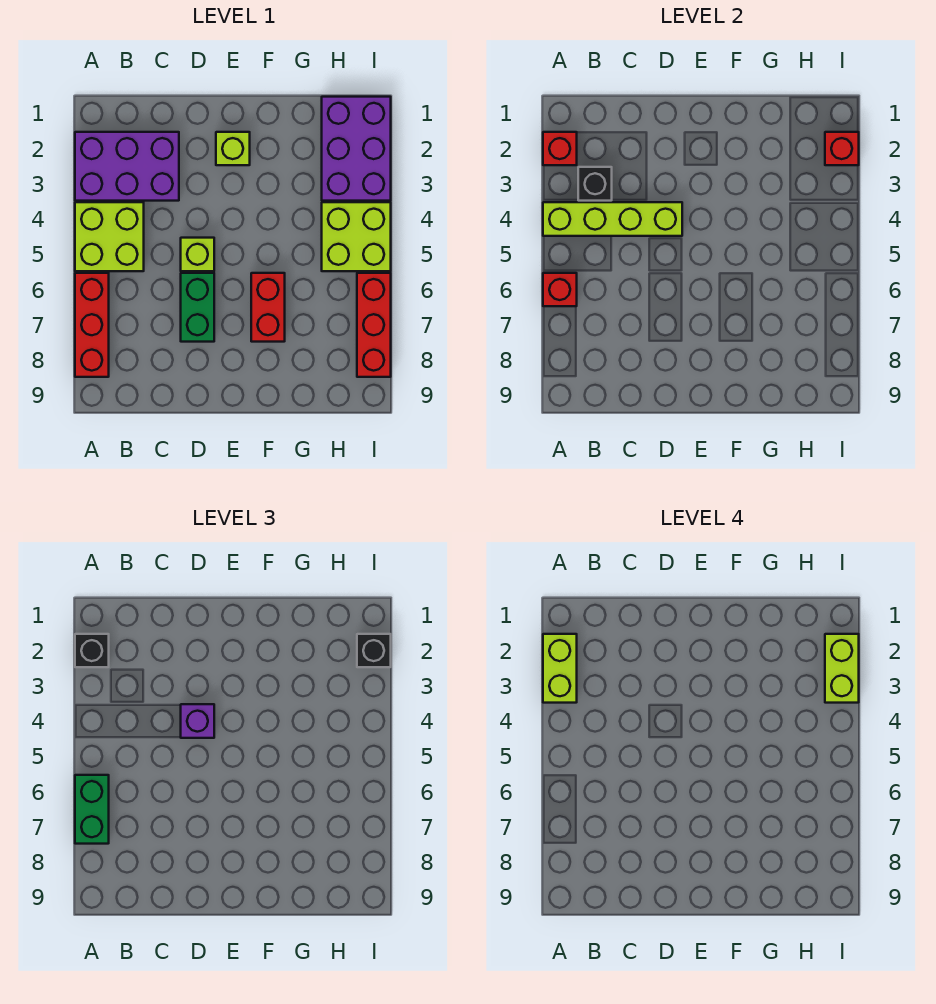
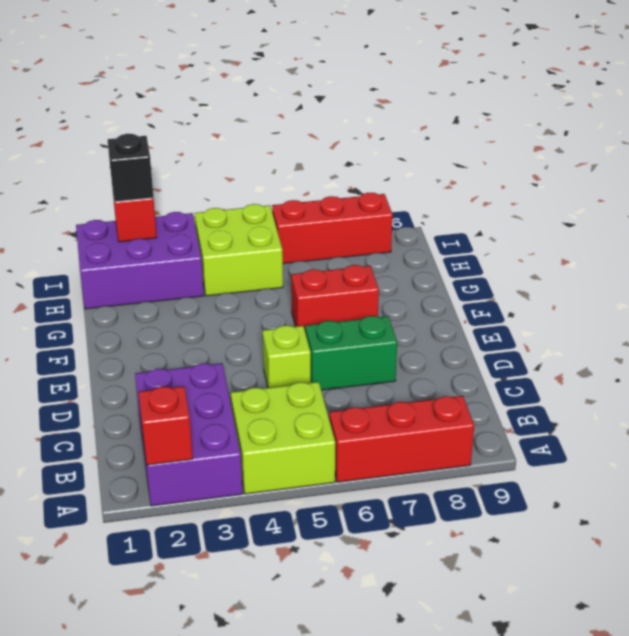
none -> lime 1x1 brick [216,132,250,165]
none -> lime 1x4 brick [543,202,682,236]
none -> red 1x1 brick [543,273,577,306]

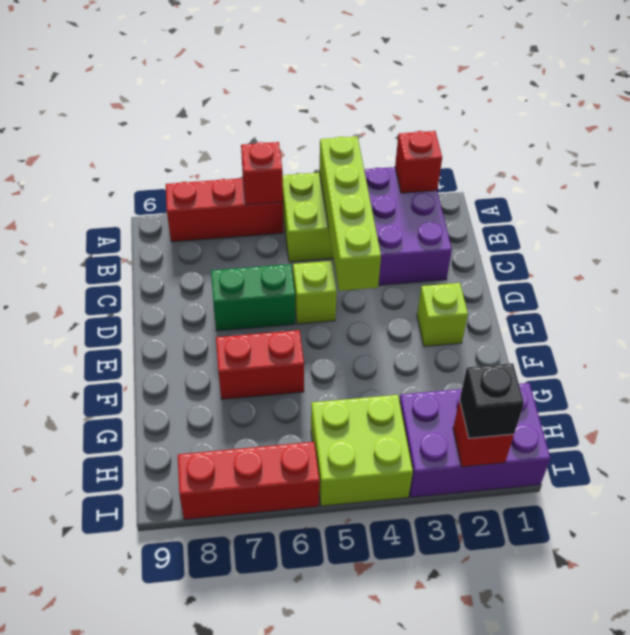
none -> black 1x1 brick [578,167,612,201]
none -> black 1x1 brick [75,634,109,667]
none -> green 1x2 brick [75,775,109,844]

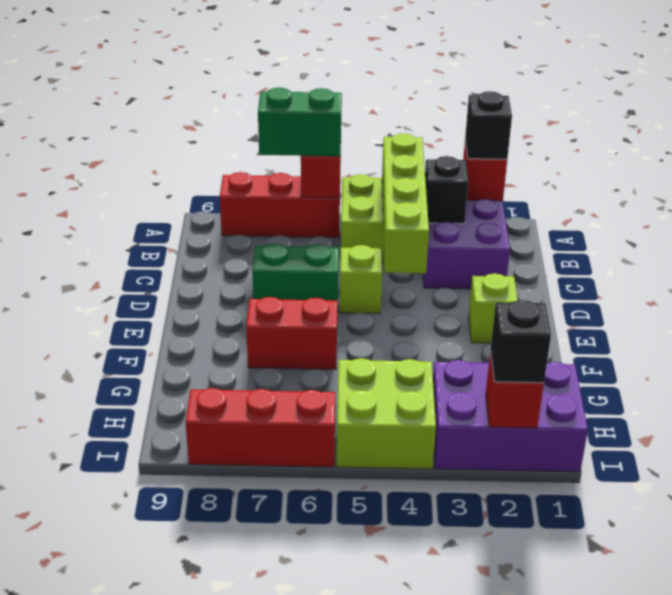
none -> purple 1x1 brick [181,704,214,738]
none -> lime 1x2 brick [543,634,577,703]
none -> lime 1x2 brick [825,634,859,703]

